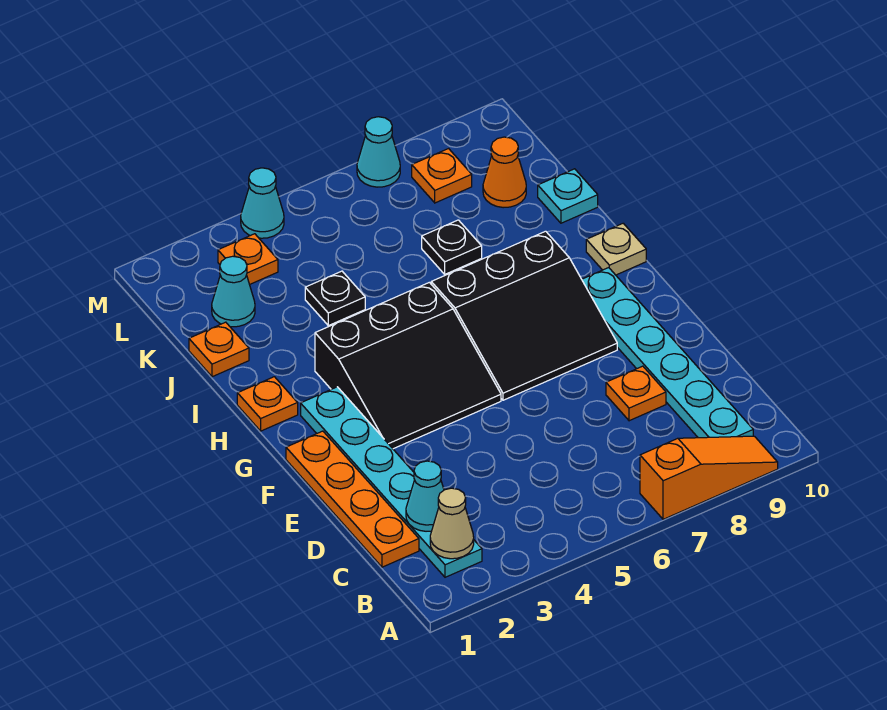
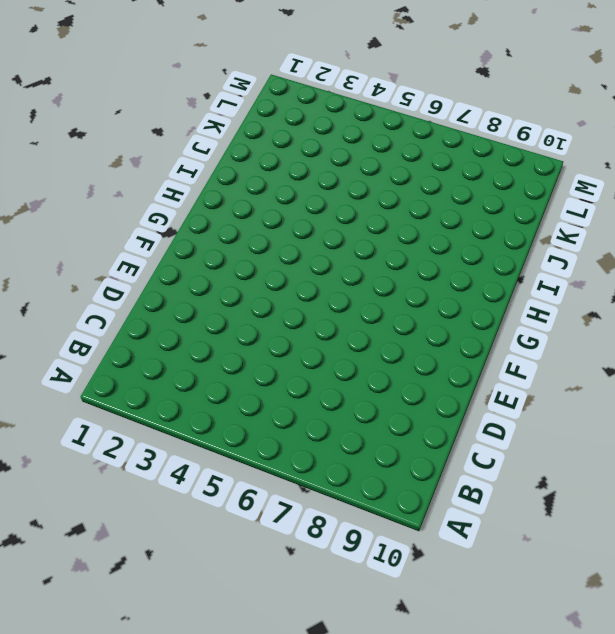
none -> orange 1x3 slope [640,436,778,519]
none -> cyan 1x6 plate [301,387,482,577]
none -> cyan 1x6 plate [582,268,753,438]

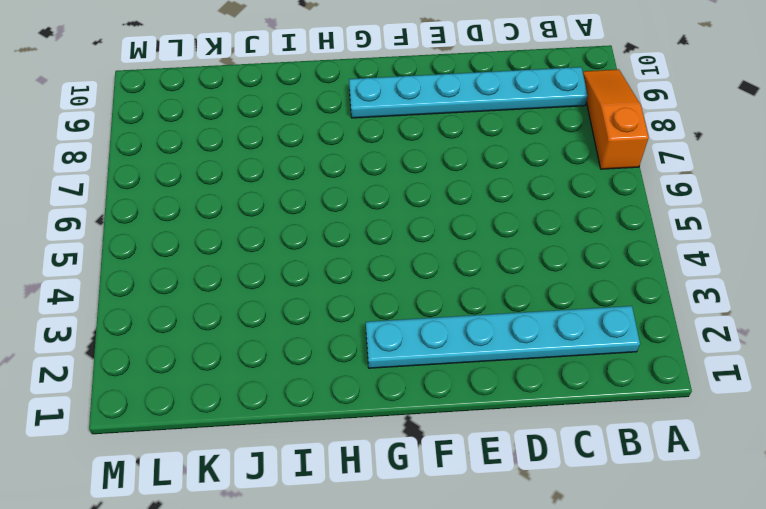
none -> orange 1x4 plate [286,431,419,567]
none -> orange 1x1 plate [606,366,666,421]
none -> black 3x3 slope [315,282,501,449]

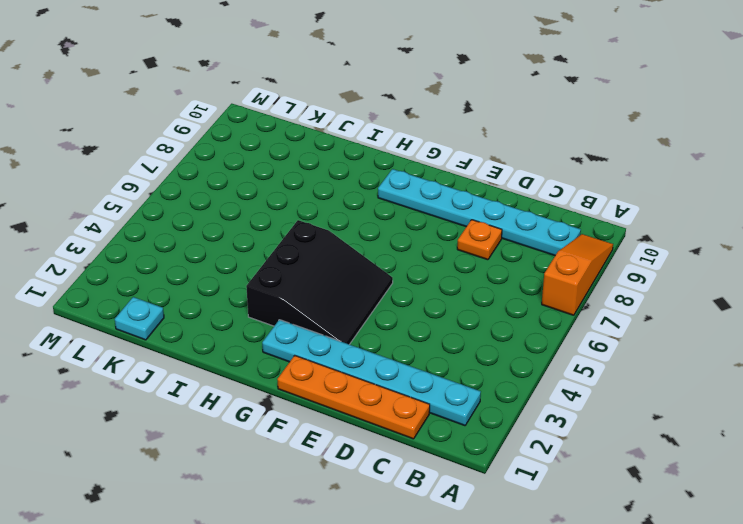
cyan 1x1 plate [115,297,164,340] -> cyan 1x1 plate moved to [538,169,598,223]
none -> black 3x3 slope [431,231,617,400]
none -> orange 1x1 plate [237,377,298,431]
none -> tan 1x1 plate [586,223,646,275]

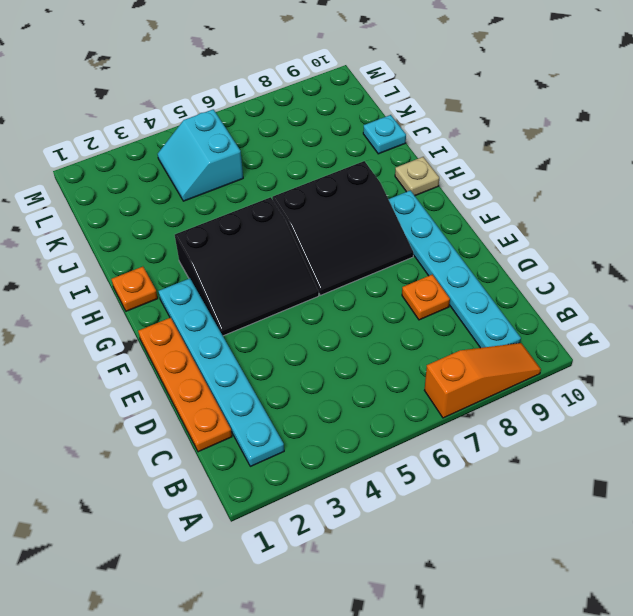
cyan 2x2 slope [158,109,243,201] -> none
none -> orange 1x1 plate [189,322,249,377]
none -> black 1x1 plate [305,271,365,326]
none -> black 1x1 plate [422,220,482,274]

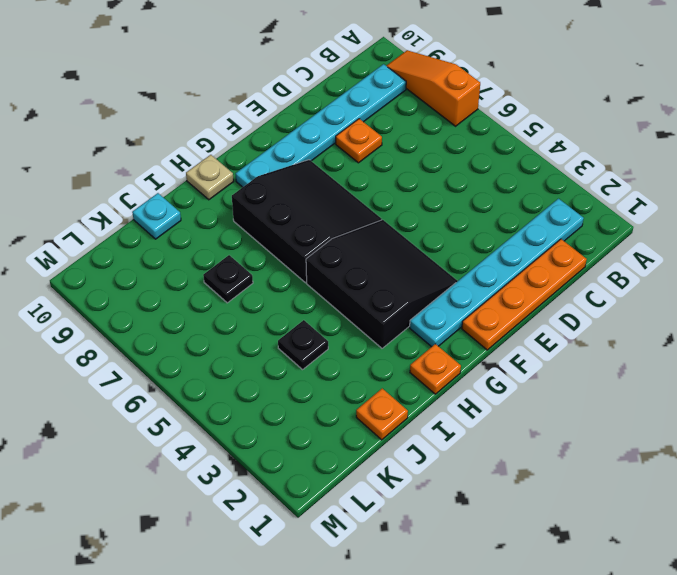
none -> cyan 1x1 cone [212,256,255,327]
none -> orange 1x1 cone [483,137,526,208]
none -> orange 1x1 plate [218,234,278,285]

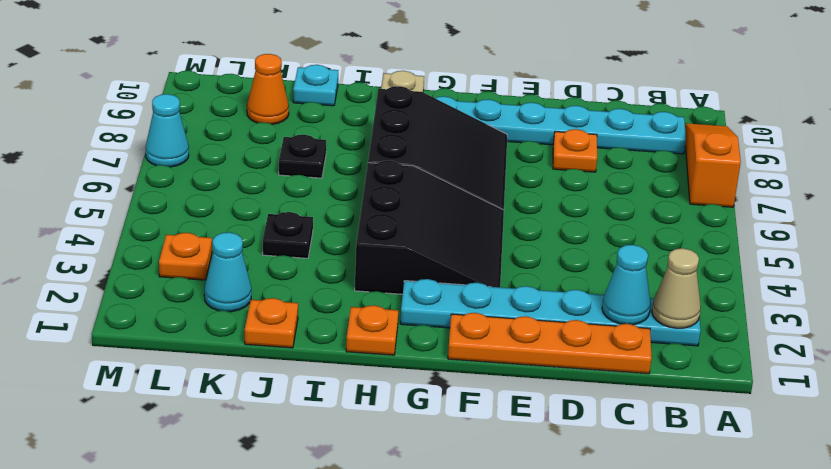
none -> orange 1x1 plate [412,149,472,203]
none -> cyan 1x1 cone [241,168,284,238]

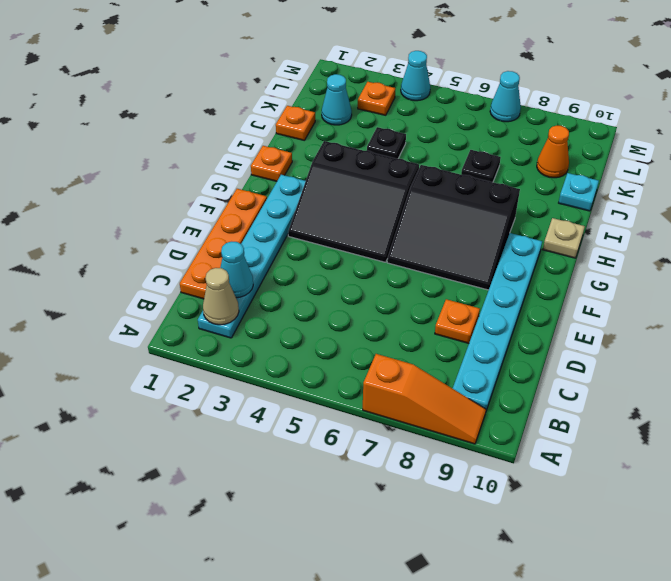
none -> orange 1x1 plate [412,149,472,203]

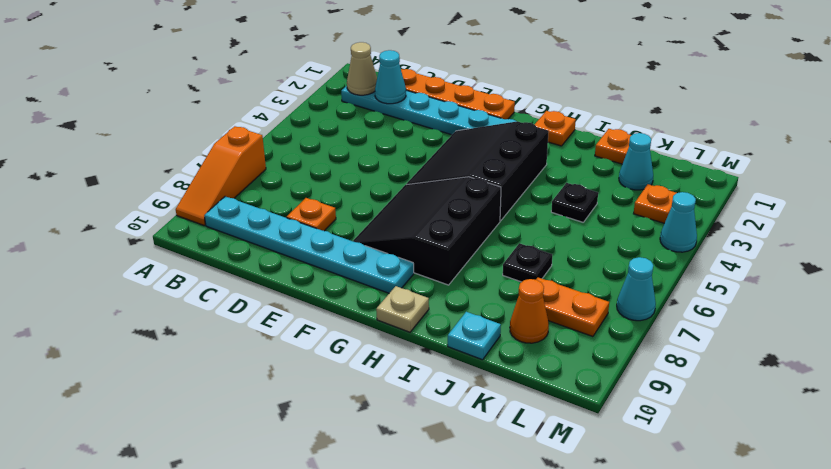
orange 1x2 plate [536,278,609,337] -> orange 1x1 plate [412,149,472,203]

